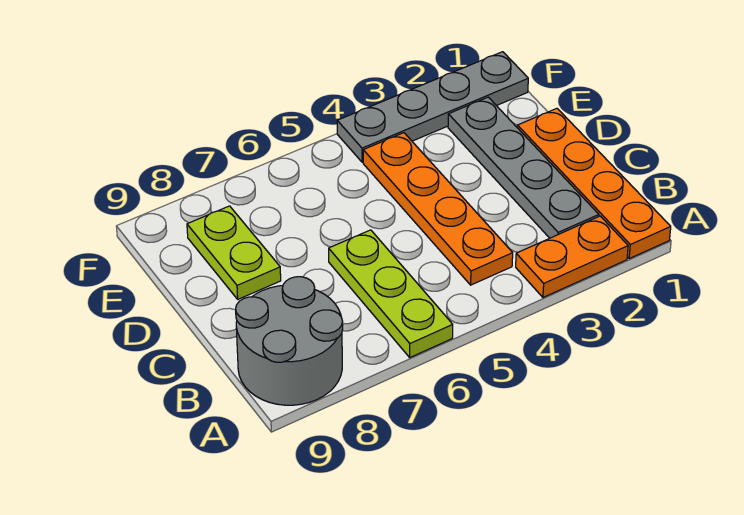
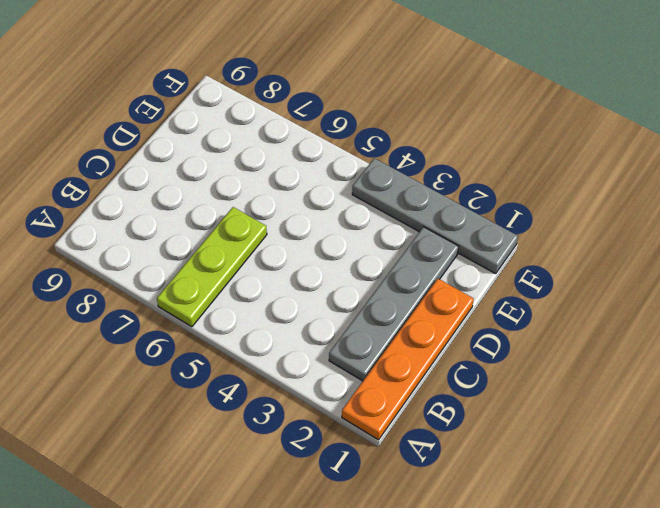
none -> orange 1x2 plate [516,216,628,297]
none -> grey 2x2 round brick [236,277,343,405]

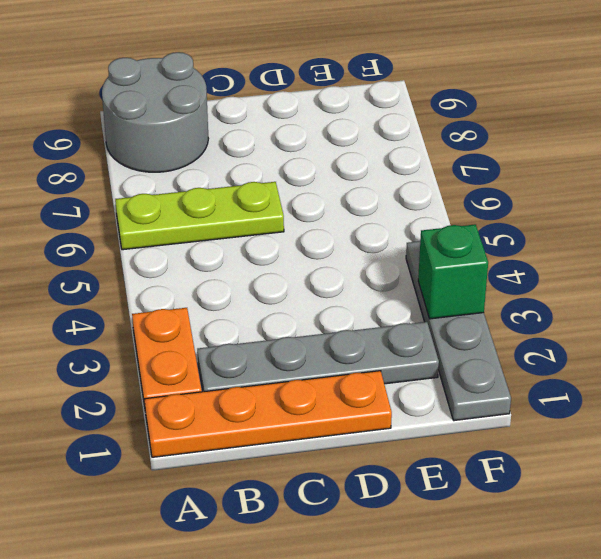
green 1x1 brick [418,224,488,319] -> none
none -> orange 1x4 plate [363,133,513,285]
none -> lime 1x2 plate [187,206,281,299]

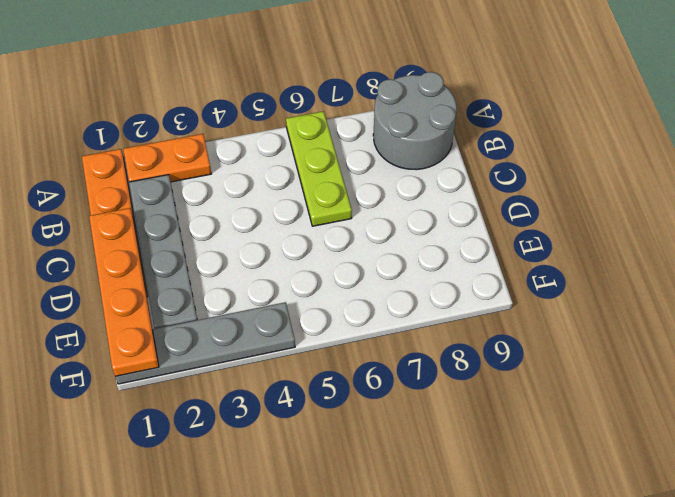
orange 1x4 plate [89,208,159,377] -> orange 1x4 plate moved to [363,133,513,285]
none -> lime 1x2 plate [187,206,281,299]

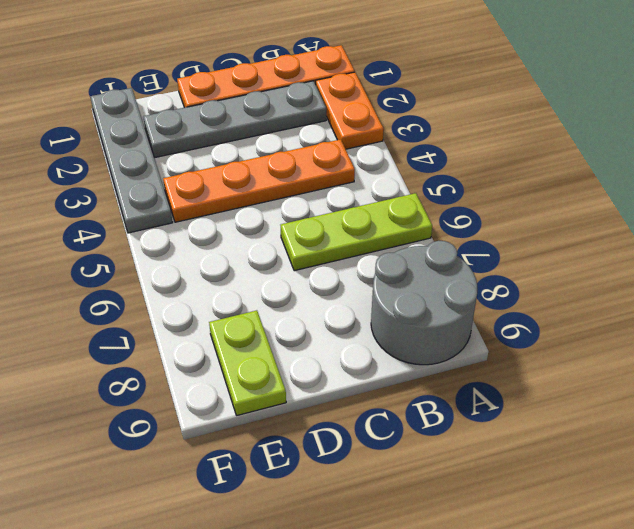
lime 1x2 plate [209,310,286,415] -> lime 1x2 plate turned to [187,206,281,299]

